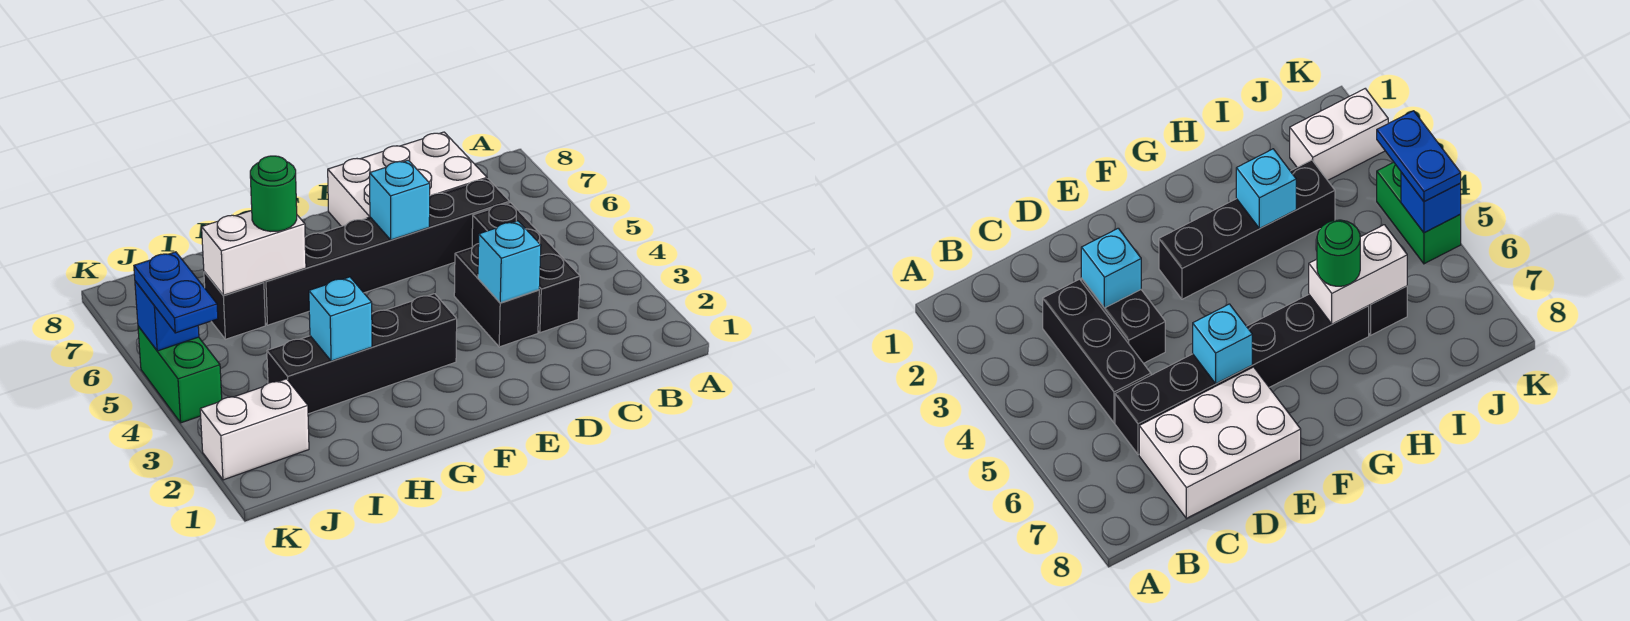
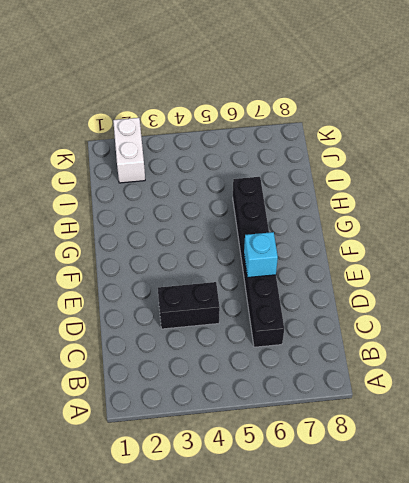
none -> black 1x3 brick [472,203,580,333]
none -> white 2x3 brick [328,132,487,226]
none -> black 1x4 brick [267,294,457,414]

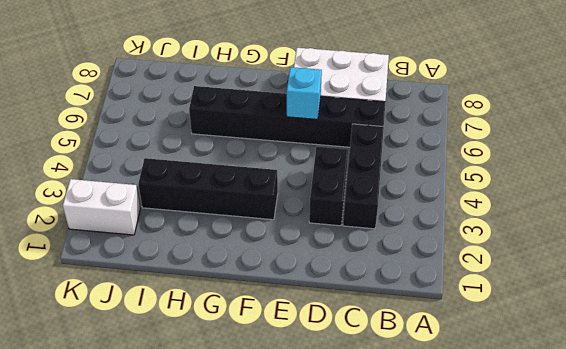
none -> black 1x1 brick [204,272,265,339]
none -> green 1x2 brick [138,326,222,423]
none -> cyan 1x1 brick [478,221,541,303]

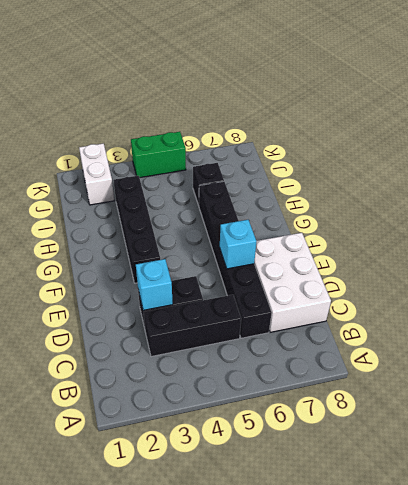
none -> cyan 1x1 brick [309,277,372,361]
none -> white 1x2 brick [202,211,306,295]
none -> blue 1x1 brick [135,281,199,351]

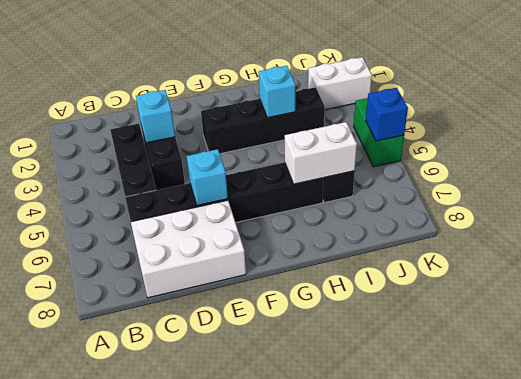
none -> green 1x1 round brick [250,156,297,231]
none -> blue 1x2 plate [134,252,218,333]

